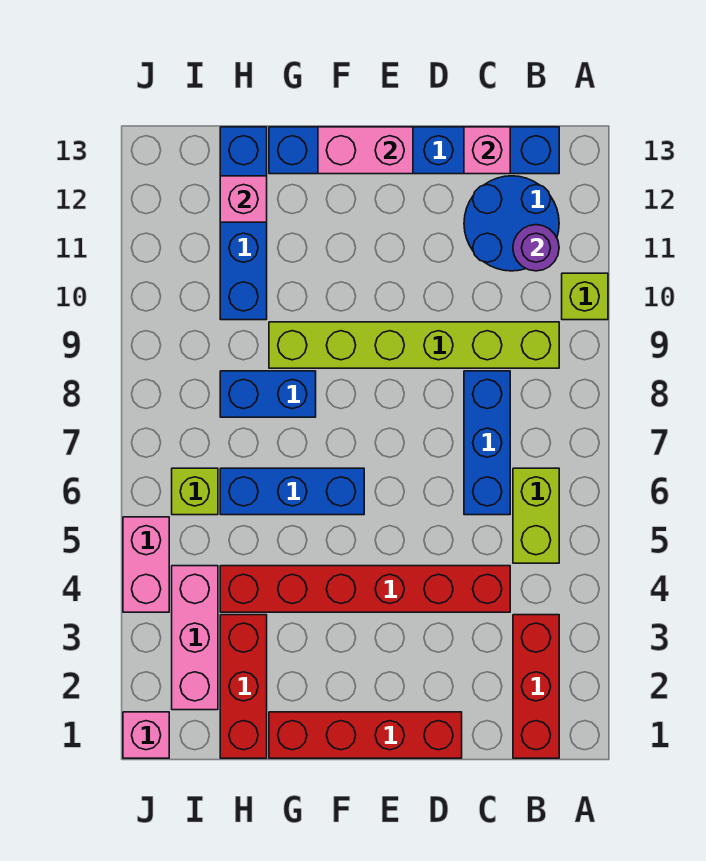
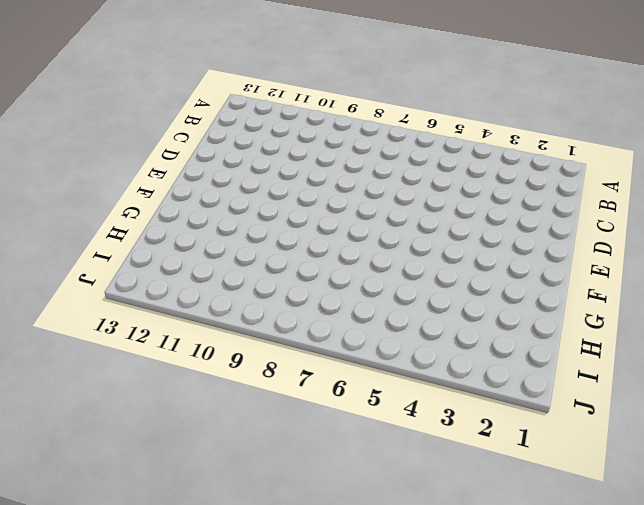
none -> lime 1x1 brick [562,273,608,320]
none -> red 1x3 brick [513,615,559,758]
none -> lime 1x2 brick [513,468,559,563]

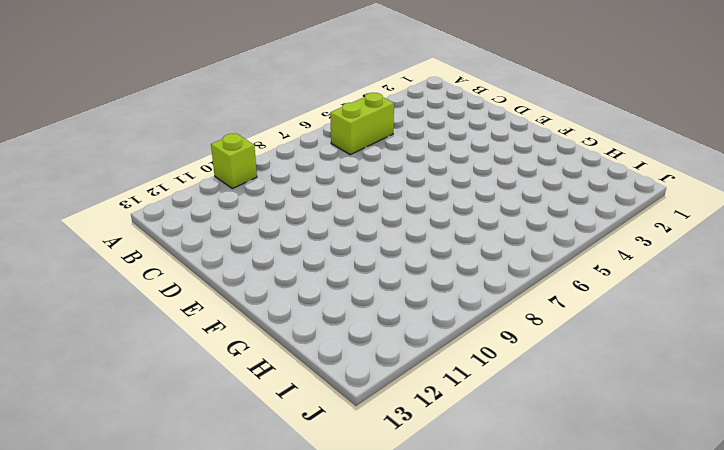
none -> red 1x3 brick [513,615,559,758]
none -> lime 1x6 brick [269,322,559,368]
none -> blue 2x2 round brick [464,176,559,271]

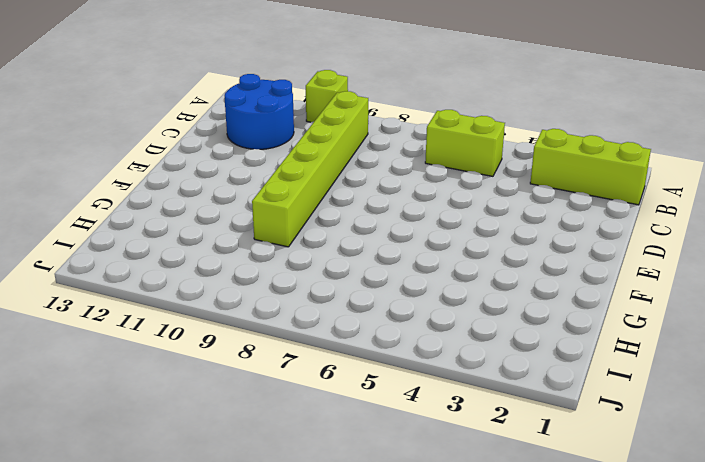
lime 1x3 brick [530,129,651,205] -> red 1x3 brick [513,615,559,758]
none -> blue 1x6 brick [269,127,559,174]
none -> red 1x6 brick [220,566,510,612]
none -> blue 1x3 brick [464,371,510,515]

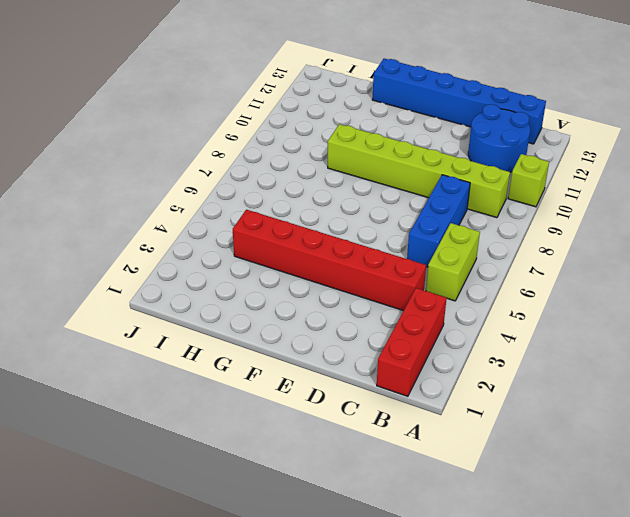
none -> red 1x4 brick [269,712,462,758]
none -> blue 1x3 brick [220,468,364,515]
none -> blue 1x2 brick [220,371,316,417]

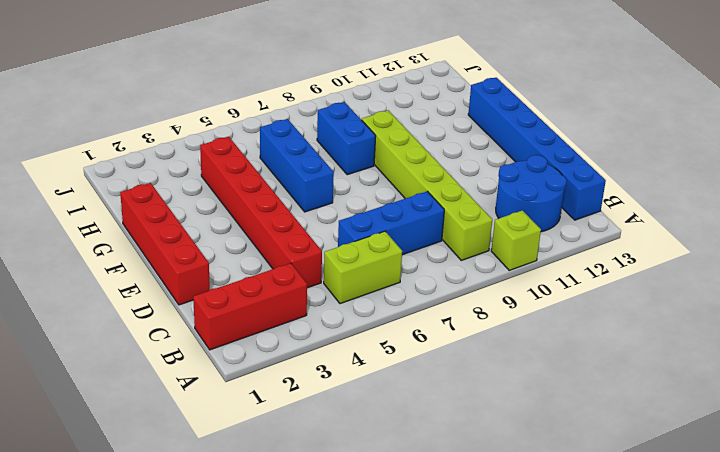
none -> red 1x3 brick [220,615,267,758]
none -> blue 1x4 brick [220,127,267,320]
none -> pink 1x3 brick [172,566,218,710]

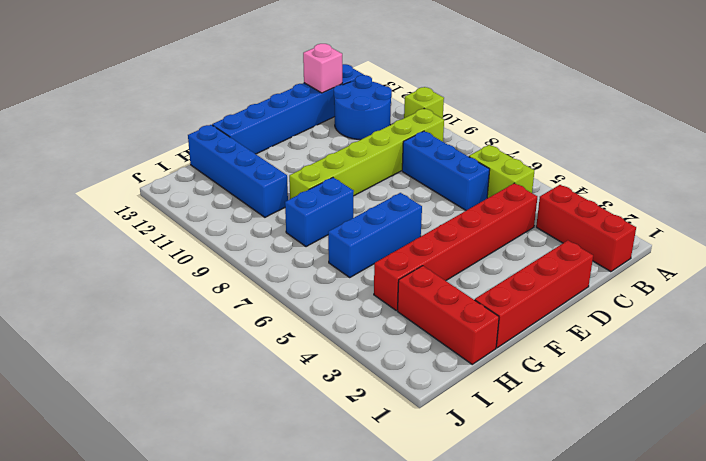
none -> pink 1x3 brick [172,566,218,710]
none -> lime 1x1 brick [172,468,218,515]
none -> pink 1x1 brick [123,712,169,758]

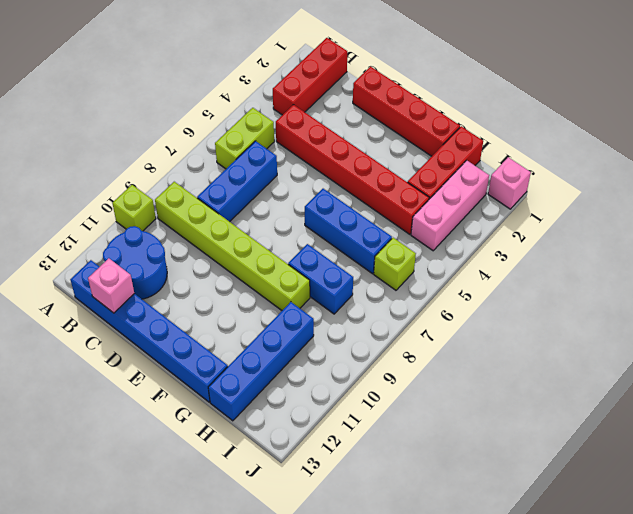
none -> pink 1x2 brick [123,517,169,612]
none -> purple 1x1 round brick [513,225,559,271]
none -> pink 1x2 brick [318,127,413,174]

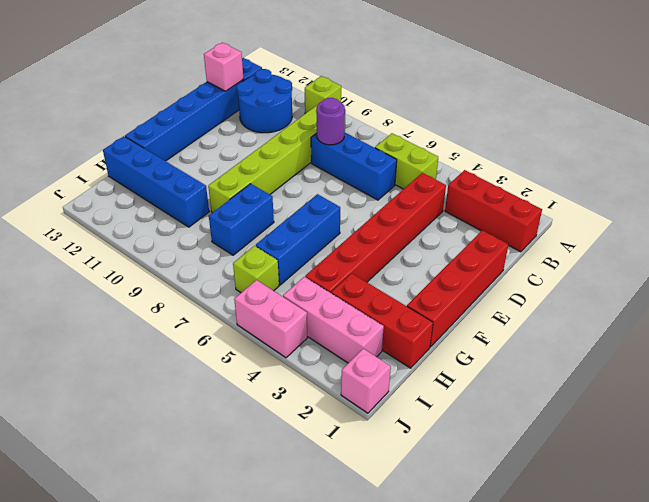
purple 1x1 round brick [317,98,345,145] -> purple 1x1 round brick moved to [513,225,559,271]
none -> pink 1x2 brick [318,127,413,174]
none -> pink 1x1 brick [220,176,267,222]

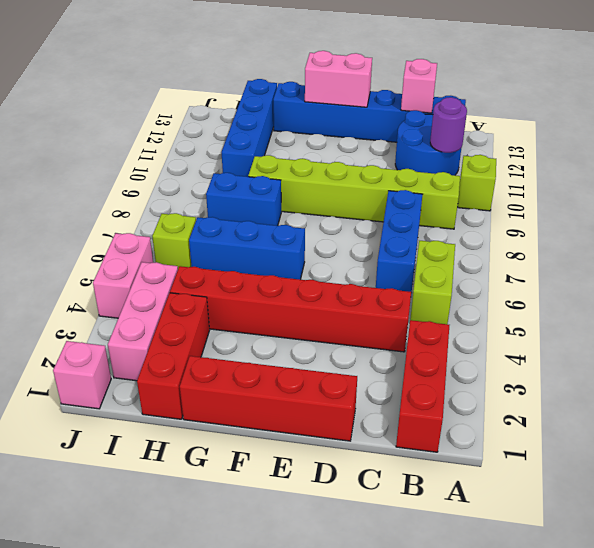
none -> pink 1x1 brick [220,176,267,222]

